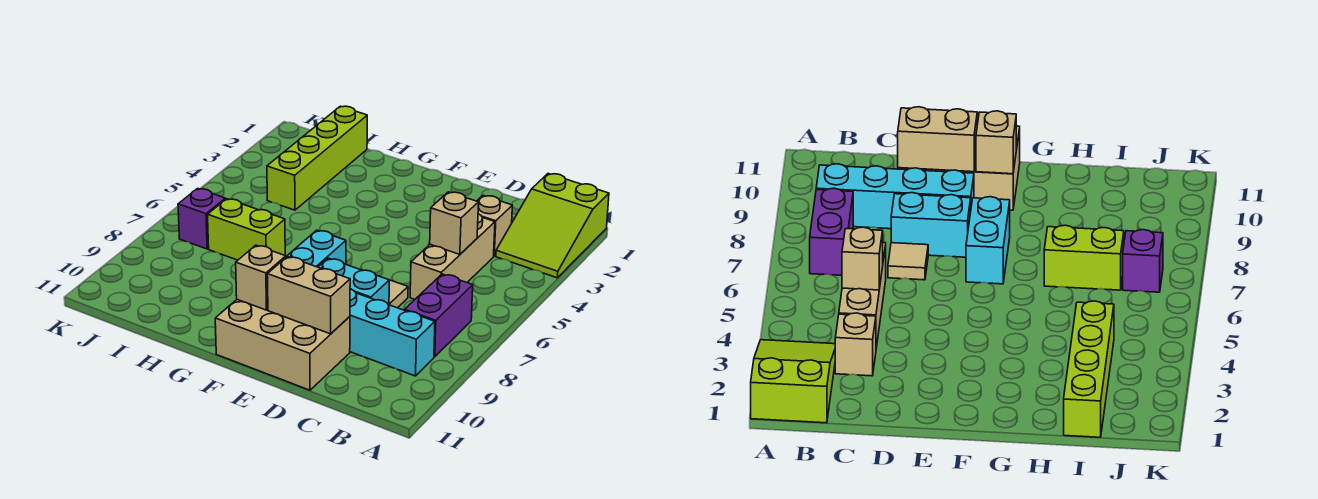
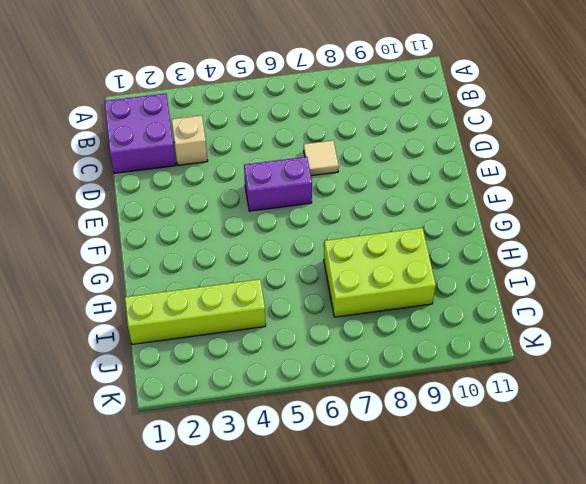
purple 2x2 brick [105,93,176,173] -> lime 2x3 slope [496,174,609,278]
purple 1x2 brick [244,157,312,211] -> purple 1x2 brick moved to [405,274,473,357]
lime 2x3 brick [324,228,436,317] -> lime 1x2 brick [208,199,285,260]
none -> cyan 1x4 brick [350,289,435,376]
none -> tan 1x3 brick [410,214,495,299]
none -> cyan 1x2 brick [318,258,389,305]

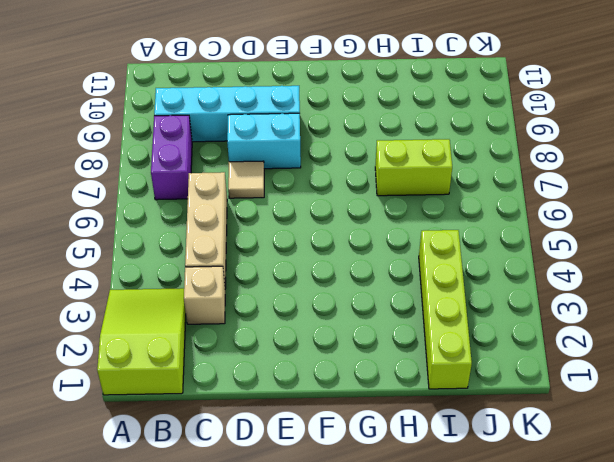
none -> tan 2x3 brick [215,300,350,390]
none -> cyan 1x2 brick [286,230,346,267]
none -> purple 1x1 brick [178,189,225,249]

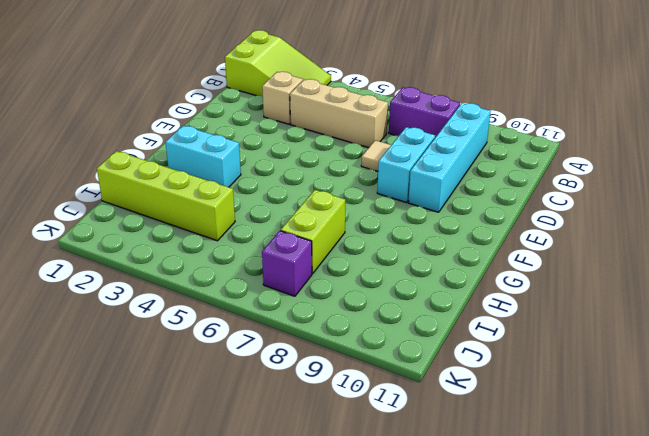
cyan 1x2 brick [165,126,241,187] -> cyan 1x2 brick moved to [286,230,346,267]
none -> tan 2x3 brick [215,300,350,390]
none -> tan 1x1 brick [430,192,479,254]
none -> tan 1x2 brick [267,257,350,334]

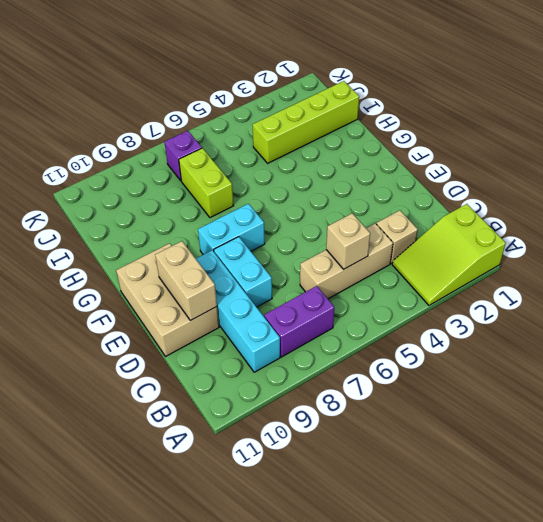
none -> tan 1x1 tile [389,280,408,308]
none -> tan 1x1 brick [236,245,286,310]

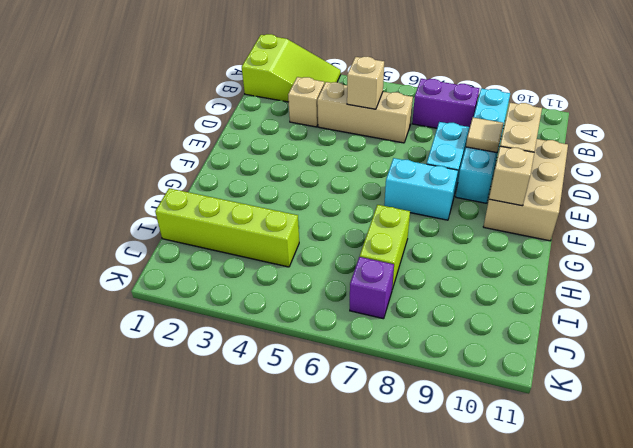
tan 1x1 tile [466,117,504,153] -> tan 1x1 tile moved to [389,280,408,308]

